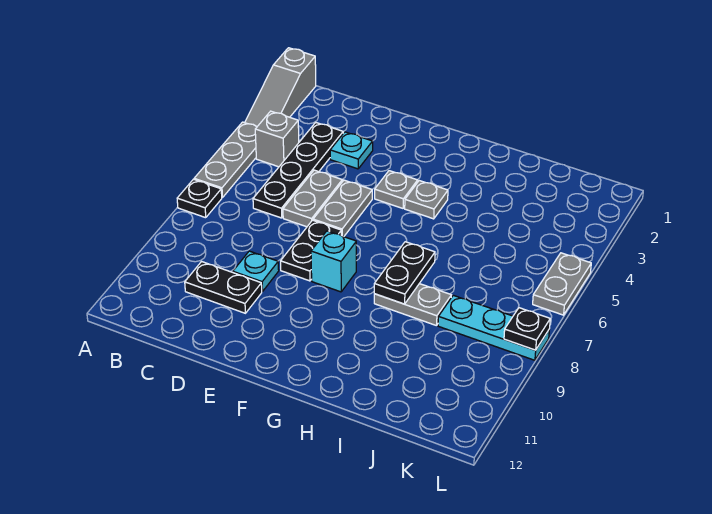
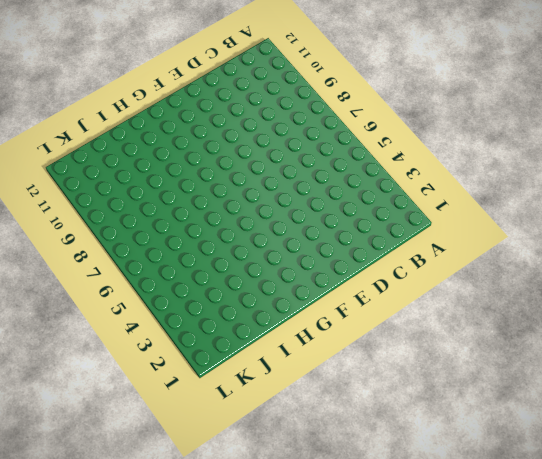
none -> grey 1x3 slope [245,48,316,126]
none -> grey 1x3 plate [194,122,257,198]
none -> black 1x1 plate [177,179,222,218]

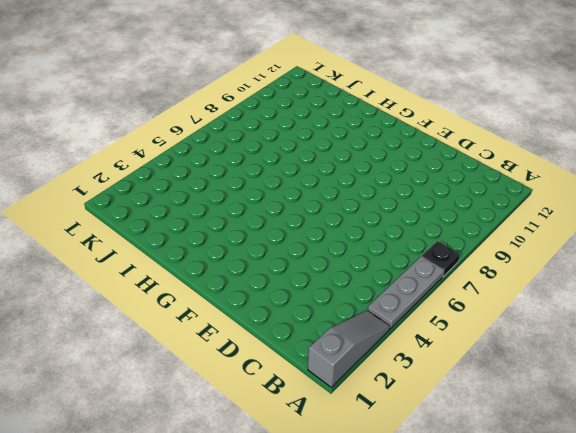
none -> grey 1x1 brick [255,111,299,167]
none -> black 1x4 plate [253,123,343,218]
none -> black 1x2 plate [185,262,262,313]

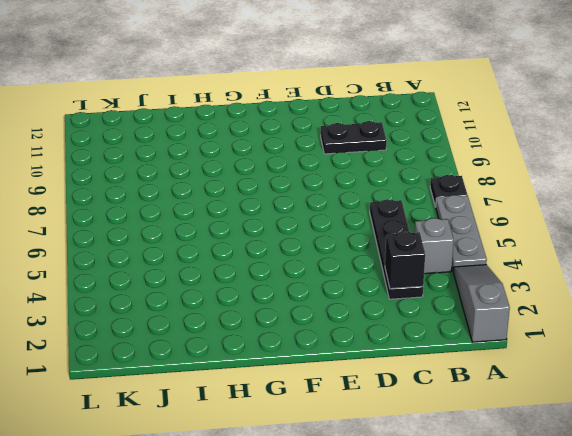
black 1x1 brick [385,232,425,289] -> none
none -> cyan 1x1 plate [330,132,373,169]
none -> grey 1x2 plate [283,170,342,227]
none -> cyan 1x1 plate [233,251,279,292]

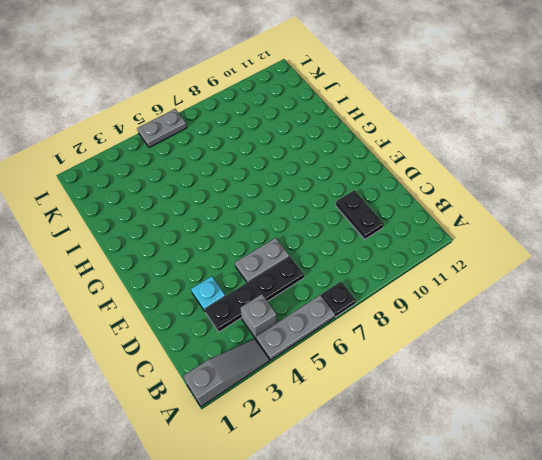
none -> cyan 1x1 plate [233,251,279,292]
none -> grey 1x2 plate [313,180,372,237]
none -> black 1x2 plate [281,220,341,281]

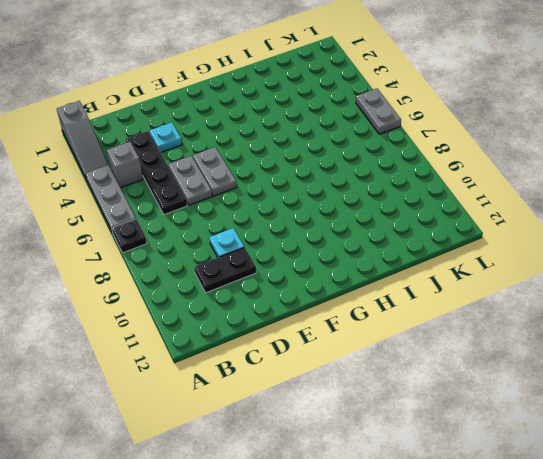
none -> black 1x2 plate [281,220,341,281]
none -> grey 1x1 plate [375,171,418,208]
none -> cyan 1x1 brick [311,231,356,292]

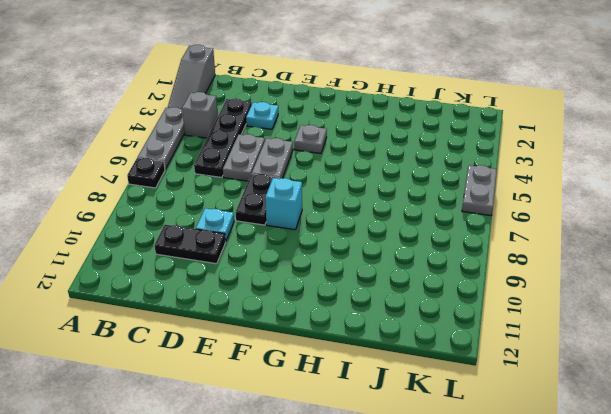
none -> grey 1x1 plate [405,181,448,219]
none -> grey 1x2 plate [374,284,451,326]
none -> cyan 1x3 plate [438,295,549,360]

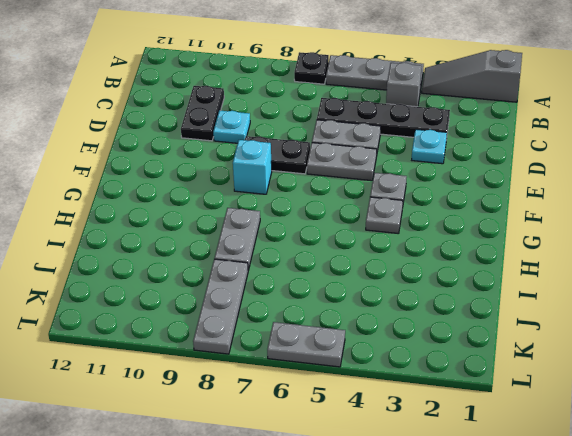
grey 1x3 plate [193,259,248,354] -> cyan 1x3 plate [438,295,549,360]
none -> black 1x2 plate [374,242,435,304]
none -> black 1x1 plate [504,308,550,350]

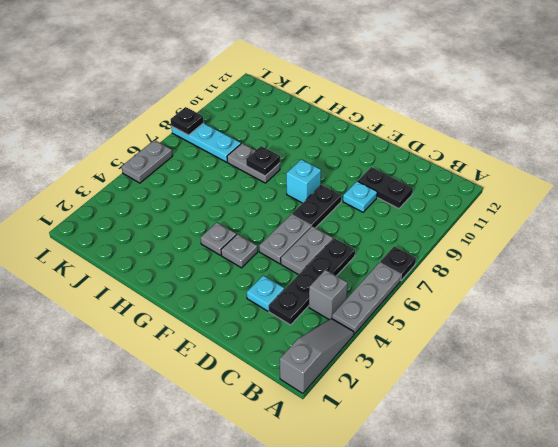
black 1x1 plate [246,146,280,176] -> black 1x2 plate [374,242,435,304]

